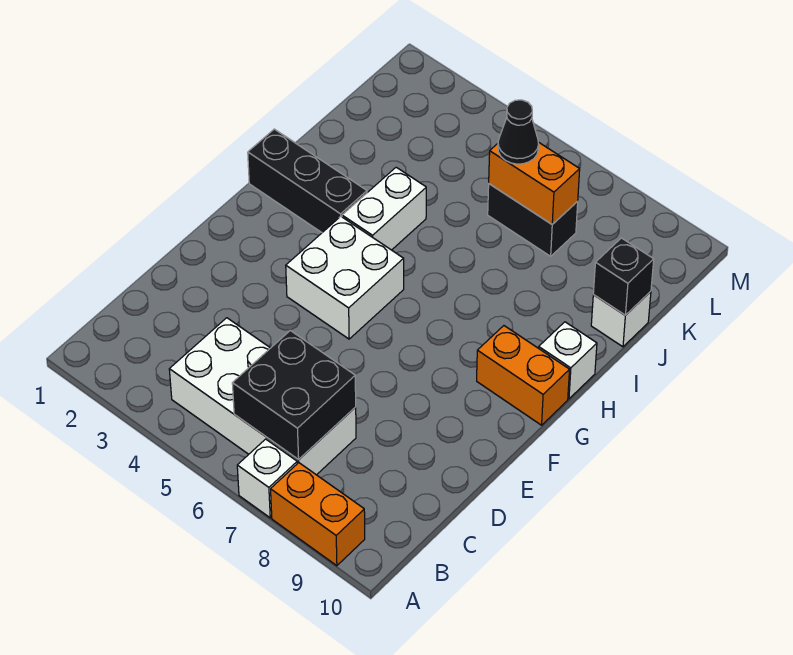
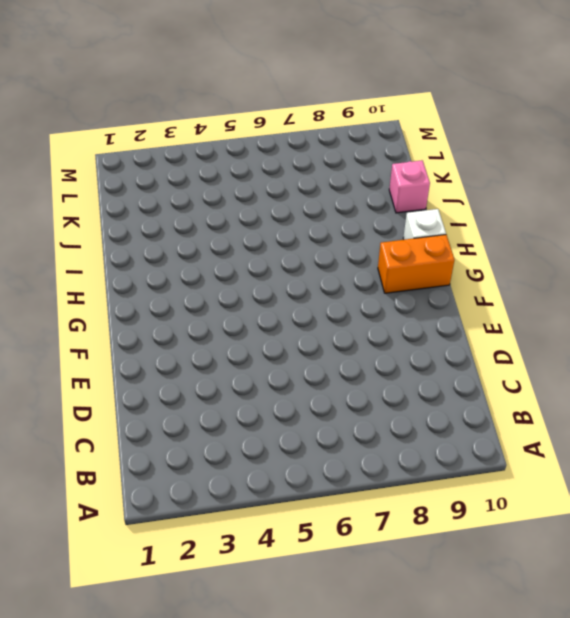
pink 1x1 brick [389,160,430,213] -> white 1x1 brick [591,291,651,347]
none -> white 1x1 brick [237,439,297,518]
none -> orange 1x2 brick [271,463,365,566]
none -> white 2x4 brick [169,318,356,475]

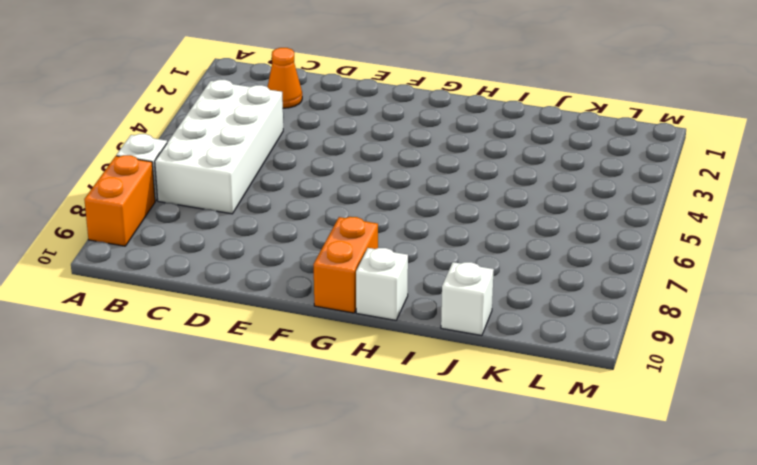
orange 1x1 cone [268,48,302,108] -> none
none -> white 2x2 brick [286,216,404,339]
none -> black 1x3 brick [248,129,367,232]
none -> white 1x2 brick [342,167,426,250]

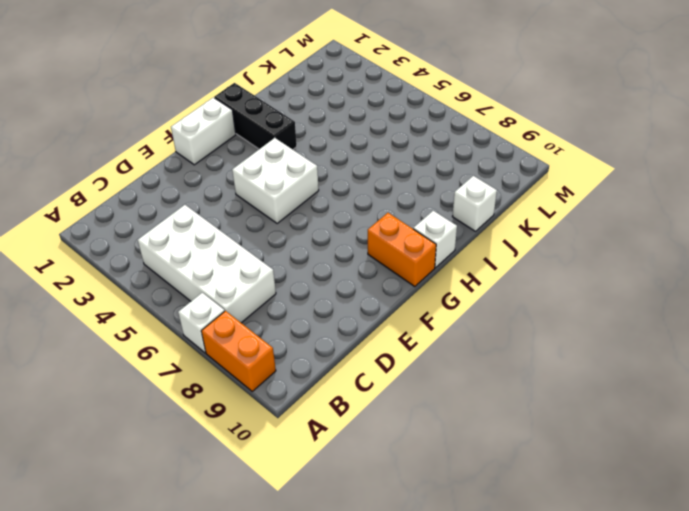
white 1x2 brick [171,97,236,165] -> white 1x2 brick moved to [342,167,426,250]
none -> black 1x2 brick [488,184,578,256]
none -> black 2x2 brick [232,331,356,460]
none -> black 1x1 brick [593,238,654,315]

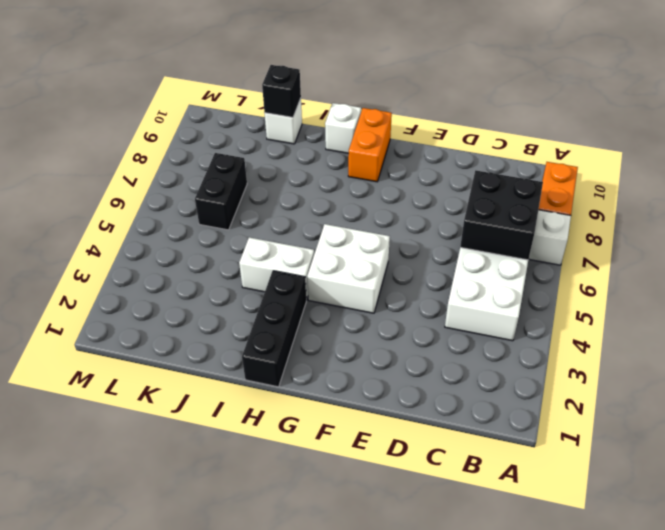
none -> orange 1x2 brick [489,142,580,224]
none -> black 1x1 cone [498,100,539,164]

